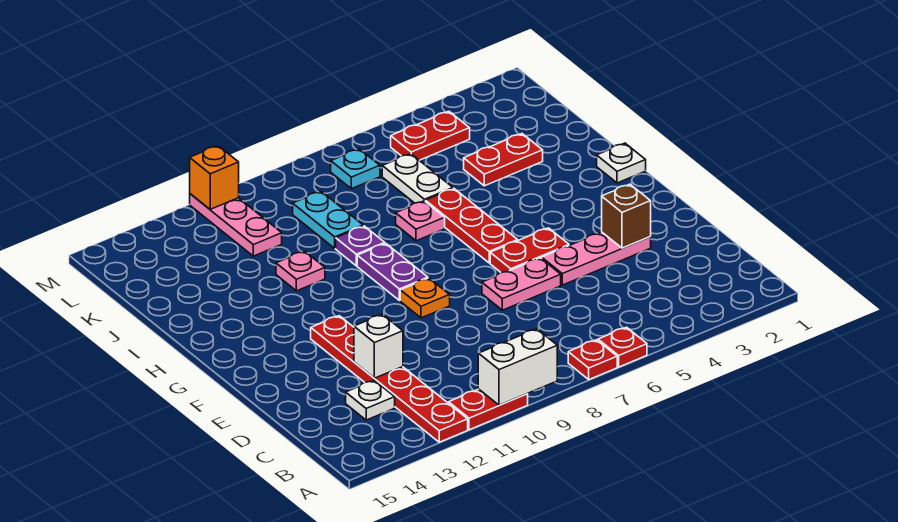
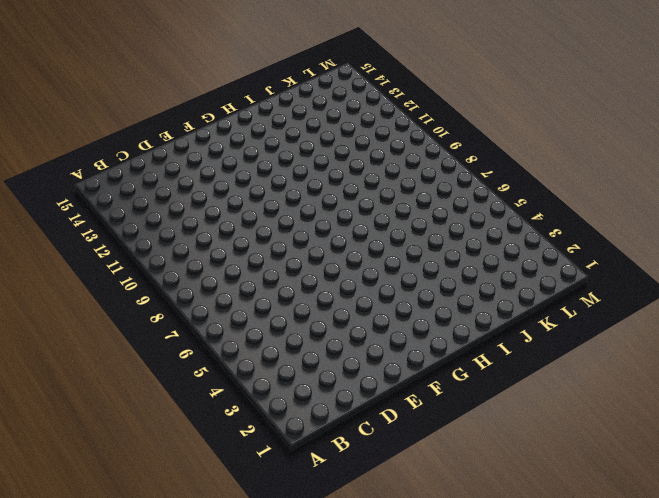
none -> red 1x1 plate [598,327,647,367]
none -> red 1x1 plate [568,340,617,380]
none -> red 1x2 plate [449,389,528,430]

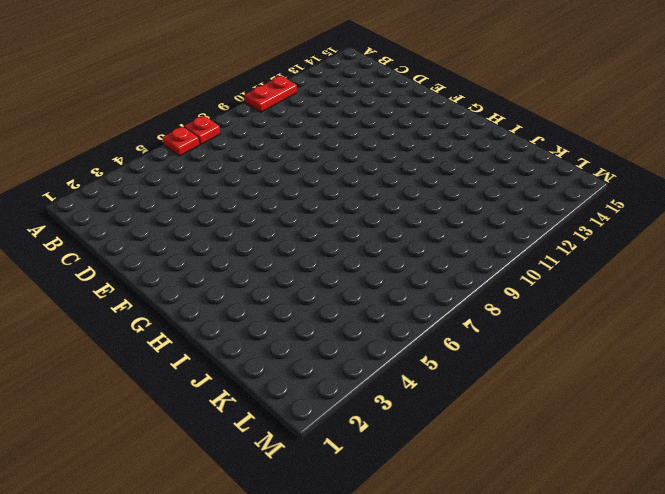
none -> red 1x6 plate [311,316,468,442]
none -> white 1x1 plate [346,380,395,420]
none -> pink 1x3 plate [542,232,651,285]

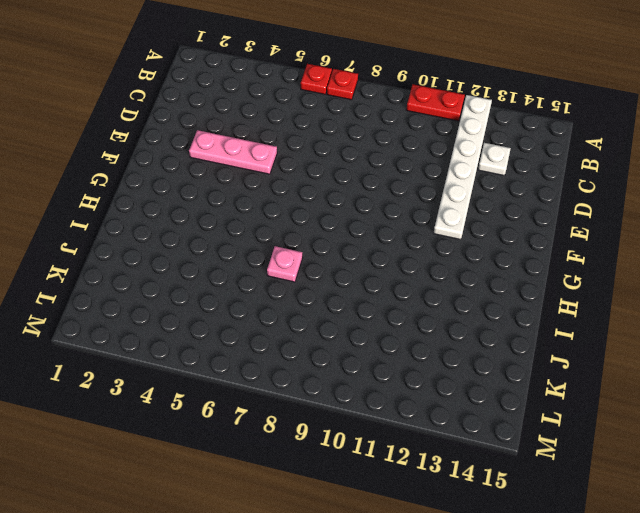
white 1x6 plate [434,95,492,240] -> red 1x6 plate [311,316,468,442]
none -> pink 1x2 plate [482,258,561,310]
none -> red 1x2 plate [490,228,569,273]
none -> orange 1x1 plate [400,278,450,318]

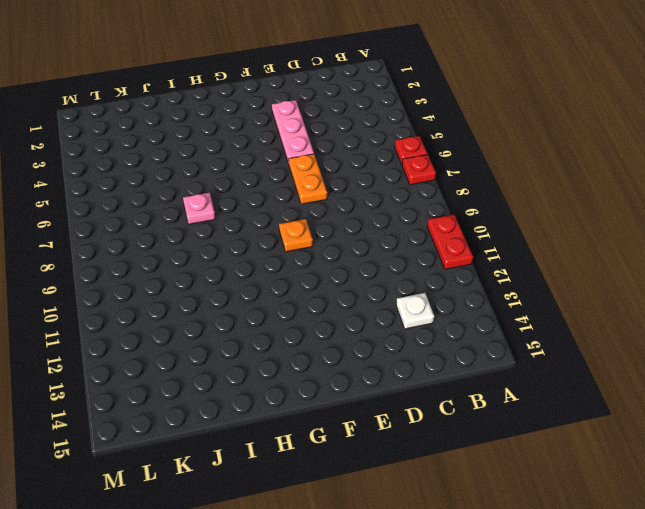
orange 1x2 plate [289,154,327,204] -> pink 1x2 plate [482,258,561,310]
none -> red 1x6 plate [311,316,468,442]
none -> red 1x2 plate [490,228,569,273]
none -> red 1x3 plate [425,188,518,263]

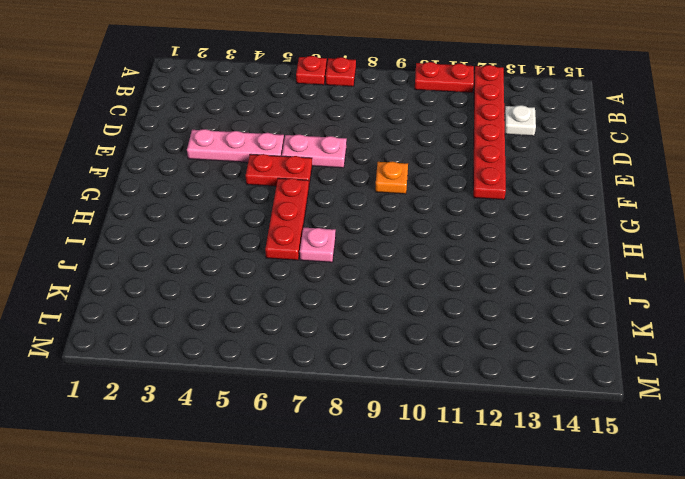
none -> purple 1x2 plate [357,243,428,301]
none -> white 1x1 plate [597,143,646,183]
none -> purple 1x1 plate [336,226,385,266]

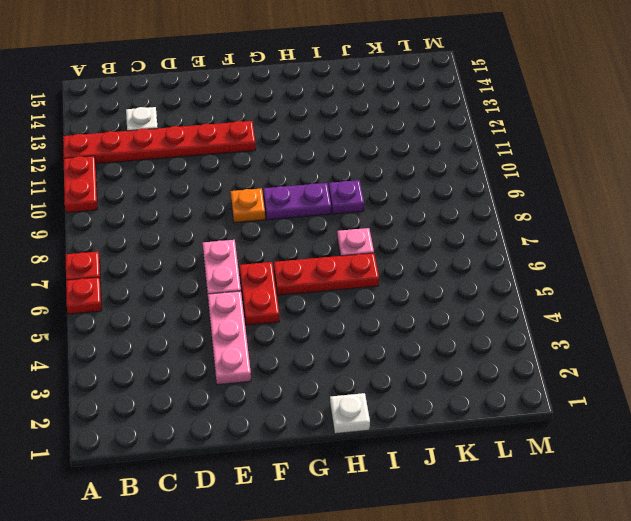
none -> pink 1x1 plate [276,251,325,291]
none -> red 1x2 plate [464,134,543,186]
none -> white 1x2 plate [382,154,453,203]

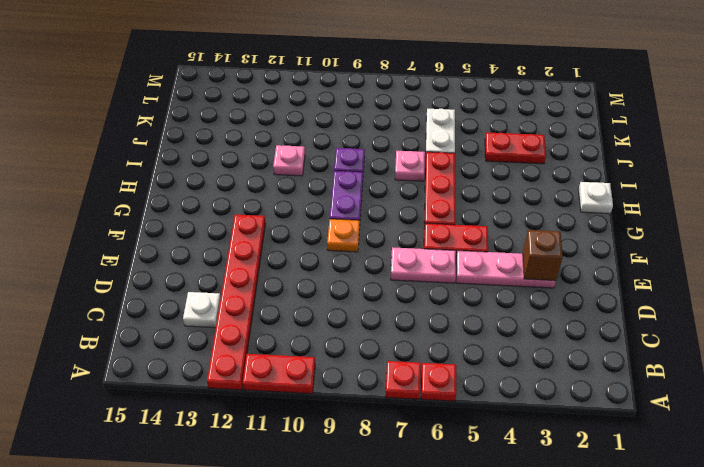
none -> cyan 1x2 plate [293,191,363,248]
none -> pink 1x3 plate [190,194,282,256]
none -> red 1x2 plate [391,111,470,160]

